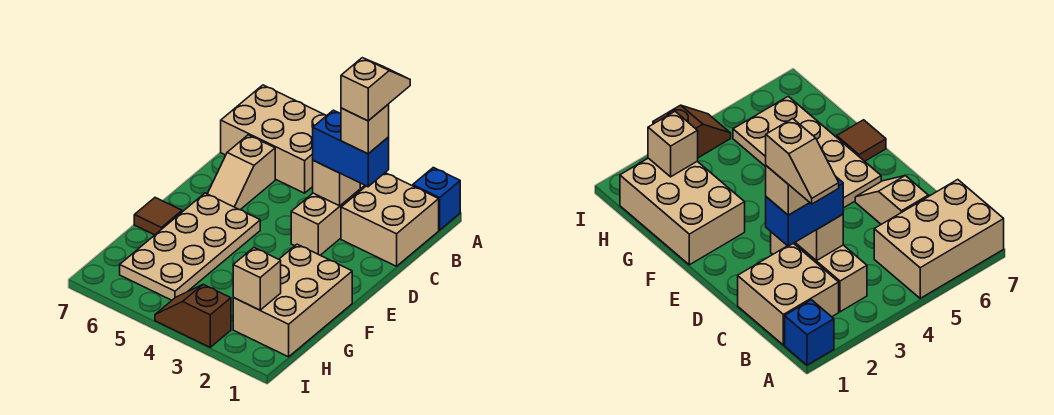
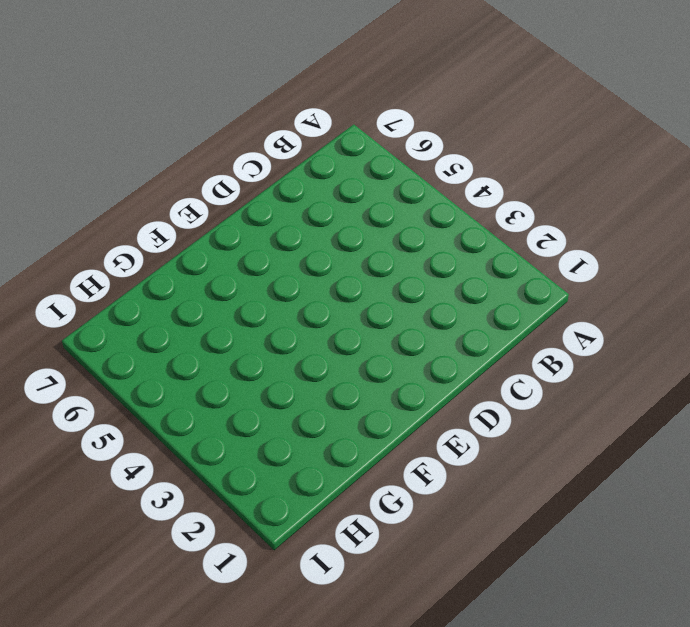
none -> blue 1x1 brick [413,168,460,230]
none -> tan 2x3 brick [221,85,327,193]
none -> tan 2x2 brick [341,173,439,266]

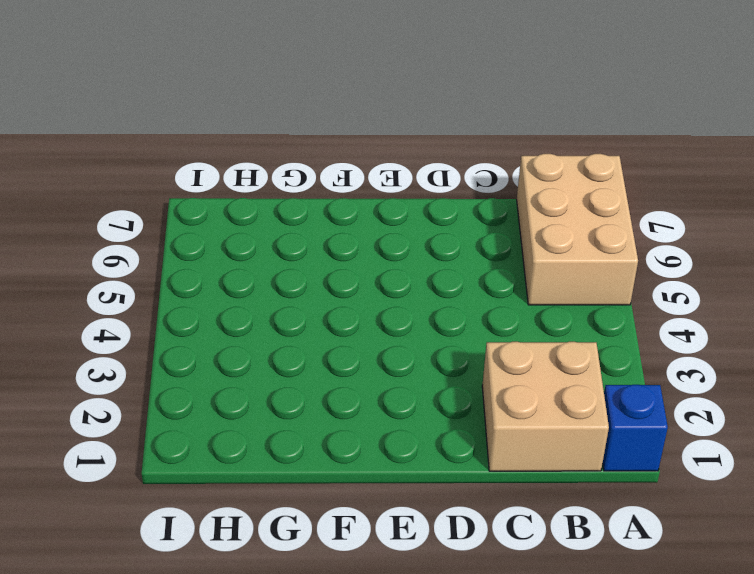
none -> tan 1x3 brick [291,183,366,255]
none -> tan 1x2 slope [208,135,275,210]
none -> tan 2x4 plate [120,193,260,300]

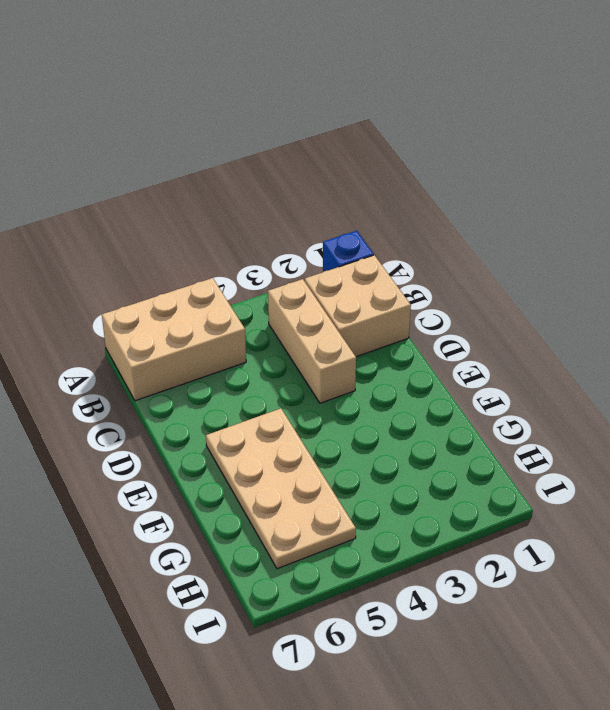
none -> tan 1x2 slope [208,135,275,210]
none -> tan 2x3 brick [233,244,352,357]
none -> brown 1x1 tile [134,198,182,235]

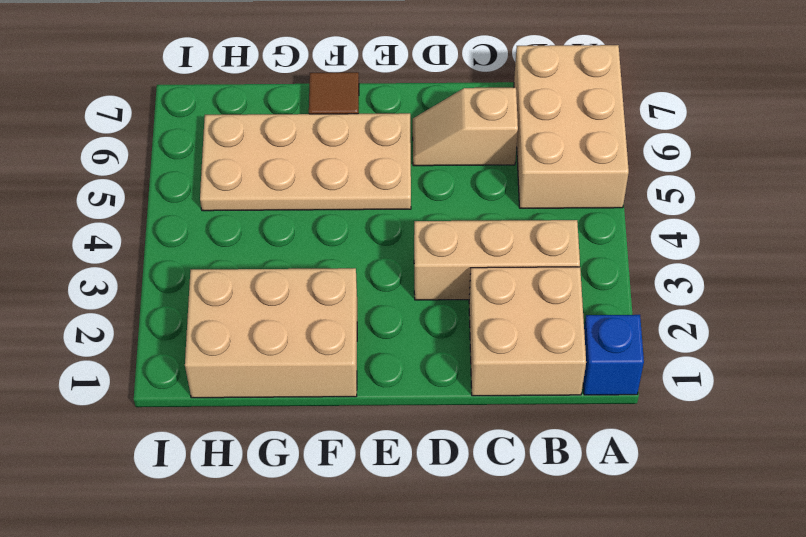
none -> brown 1x2 slope [155,285,231,347]
none -> tan 1x1 brick [313,161,360,206]
none -> tan 1x1 brick [233,248,281,310]

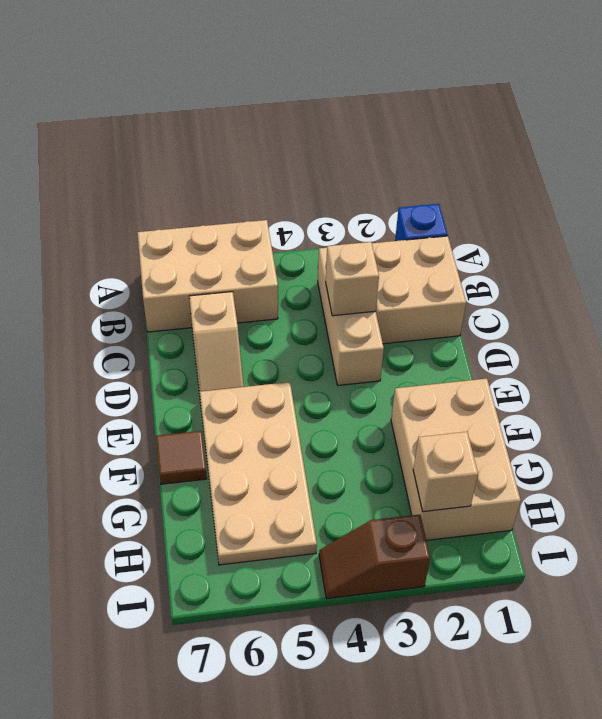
none -> blue 1x2 brick [313,110,389,187]
none -> tan 1x1 brick [341,104,389,154]
none -> tan 1x2 slope [341,58,410,121]

